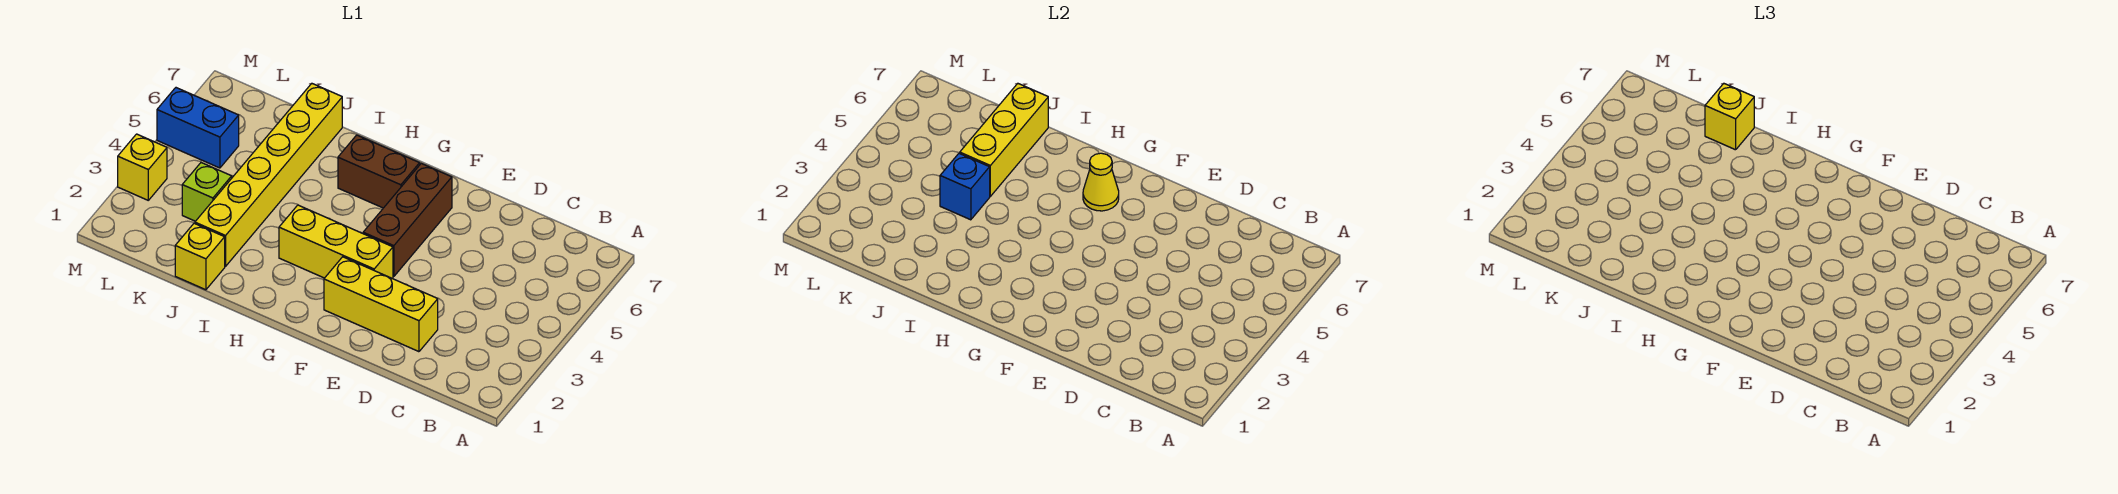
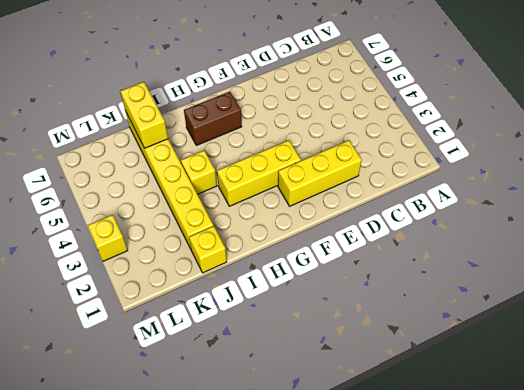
yellow 1x1 brick [181,151,217,194] -> yellow 1x1 brick moved to [1705,84,1754,150]
yellow 1x2 brick [120,82,168,148] -> yellow 1x3 brick [960,84,1048,196]
none -> brown 1x3 brick [363,163,452,277]
none -> lime 1x1 brick [182,162,232,221]
none -> blue 1x2 brick [157,88,239,168]

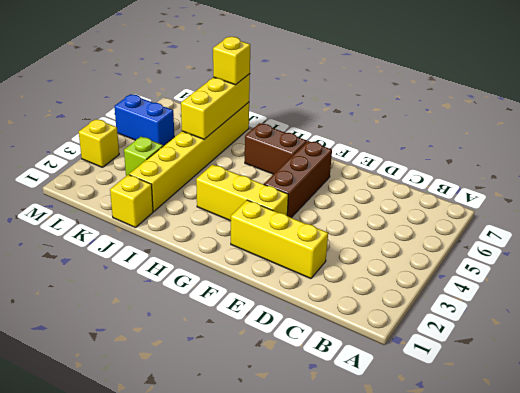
none -> yellow 1x1 cone [1083,153,1119,211]
none -> blue 1x1 brick [940,153,990,220]

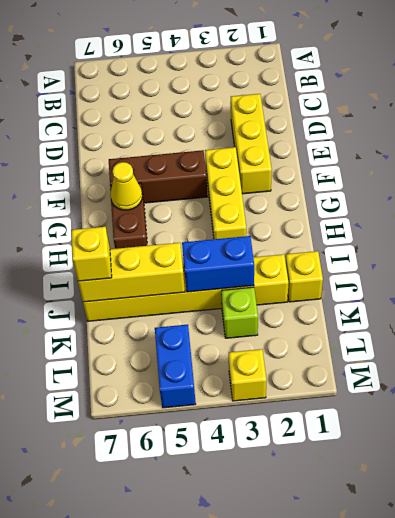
blue 1x2 brick [182,236,254,292] -> blue 1x1 brick [940,153,990,220]

